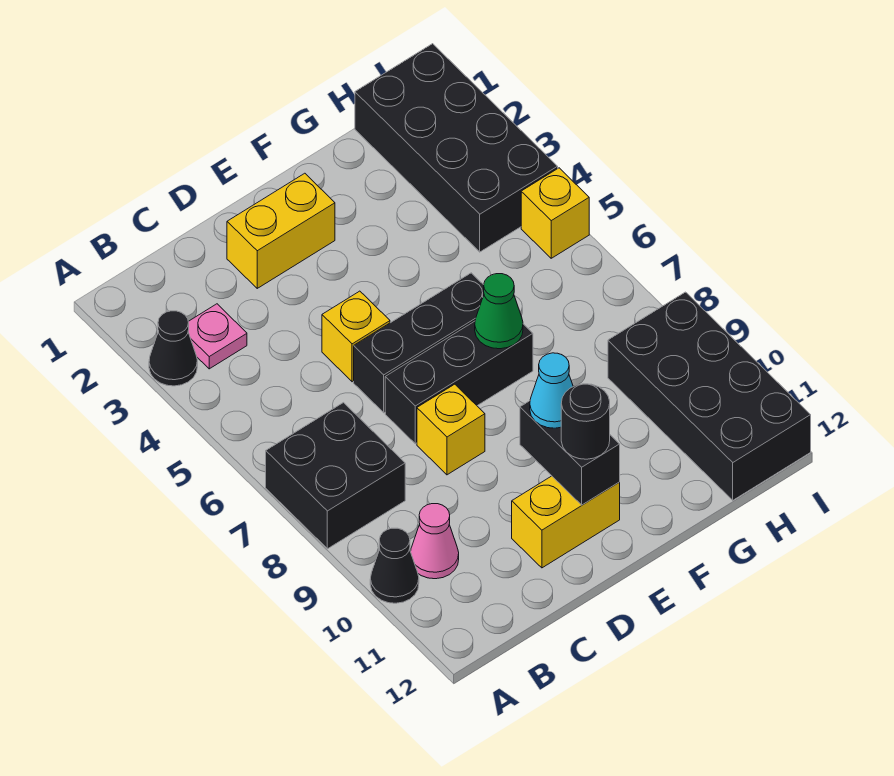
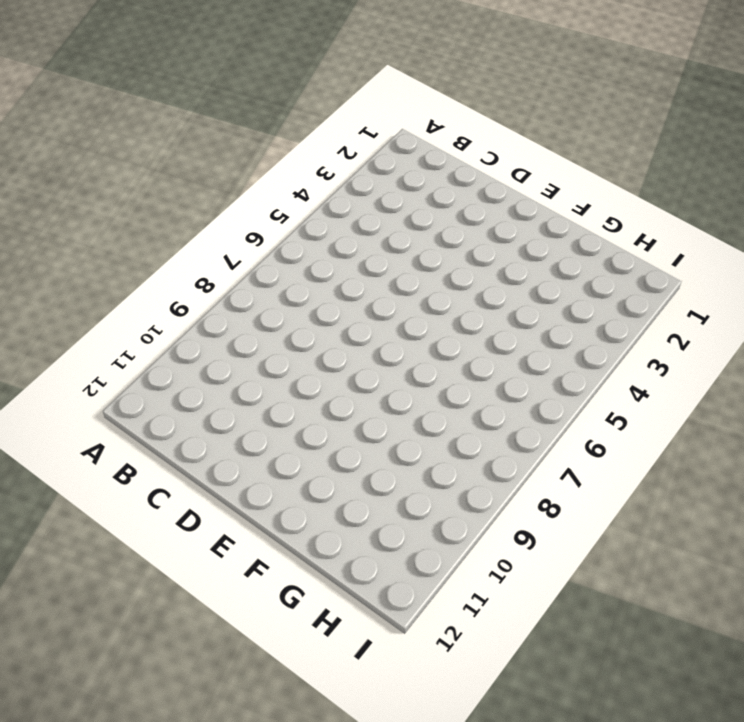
none -> black 1x1 cone [149,311,197,386]
none -> black 2x2 brick [266,403,405,549]
none -> black 1x1 cone [370,528,419,603]

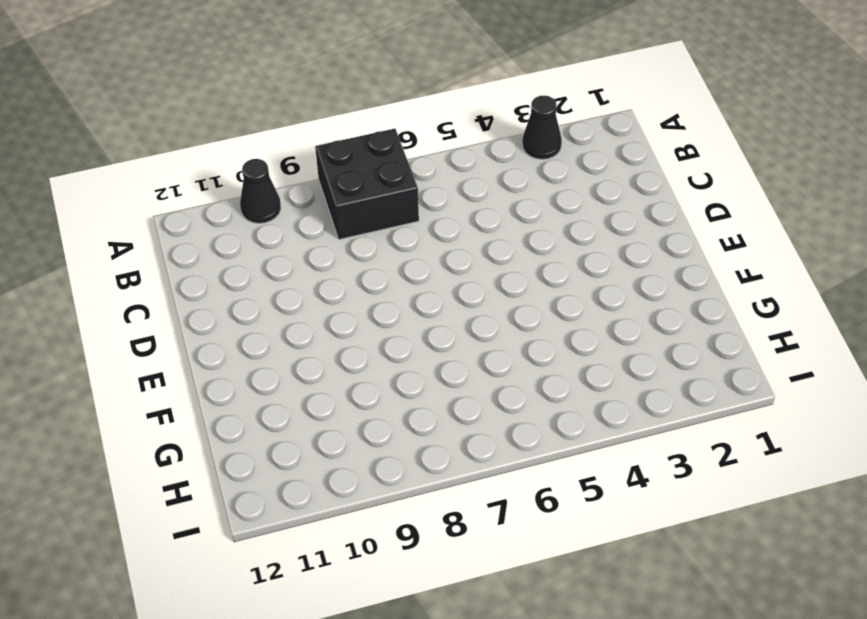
none -> pink 1x1 plate [188,304,247,369]
none -> pink 1x1 cone [411,504,459,579]
none -> yellow 1x2 brick [227,173,335,288]

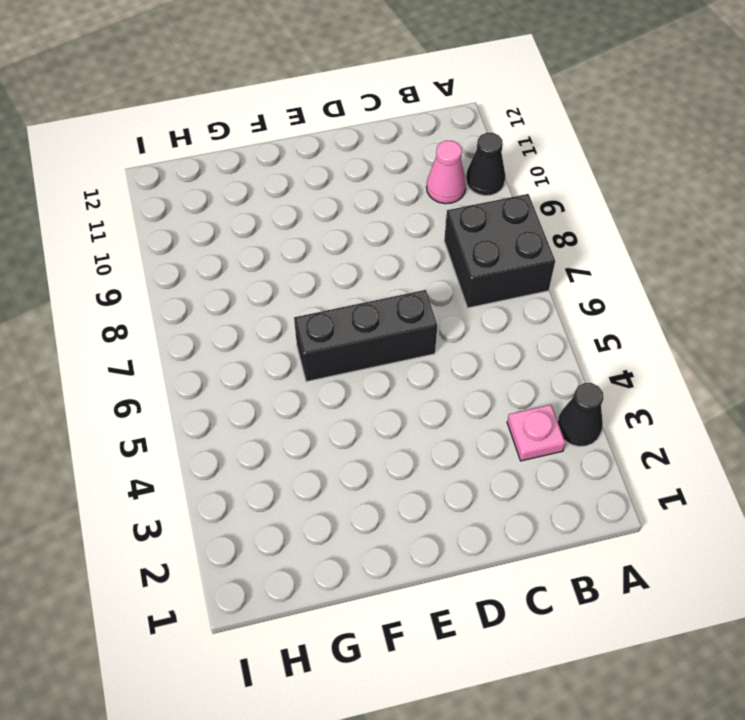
none -> yellow 1x2 brick [227,173,335,288]
none -> yellow 1x1 brick [322,291,390,382]
none -> black 1x3 brick [385,321,533,444]

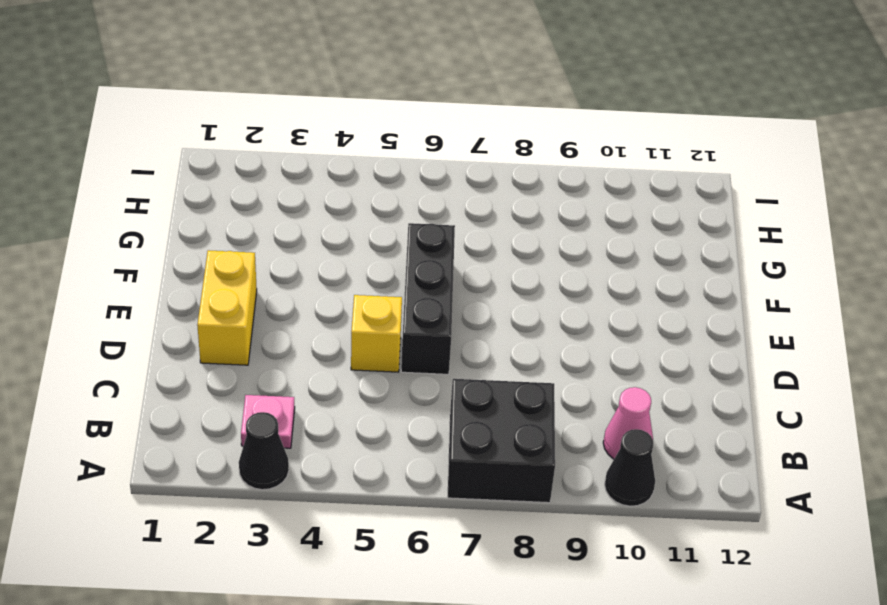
none -> black 1x3 brick [385,321,533,444]
none -> yellow 1x1 brick [417,384,485,475]
none -> yellow 1x2 brick [512,476,620,568]

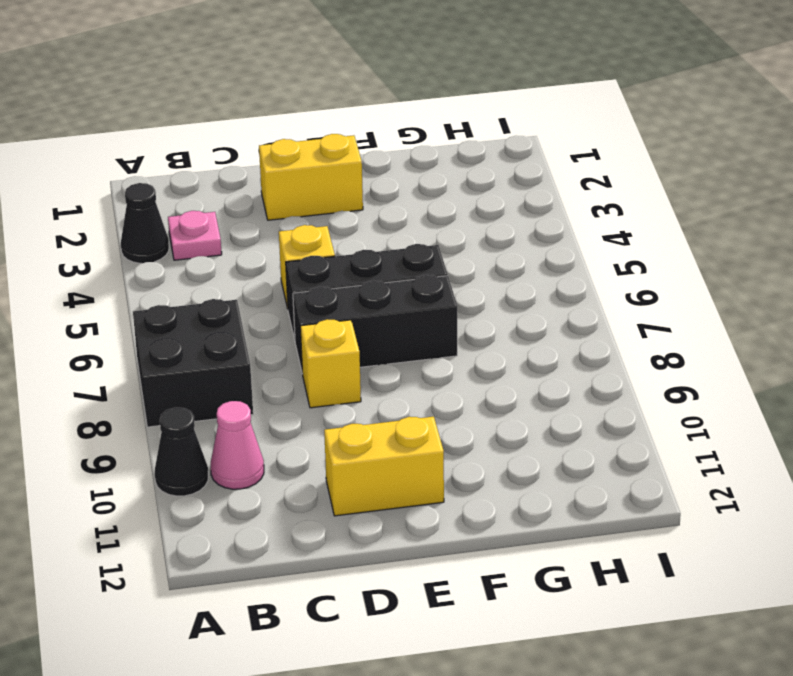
none -> black 2x4 brick [355,44,558,252]
none -> black 2x4 brick [608,292,811,500]
none -> yellow 1x1 brick [521,168,589,258]

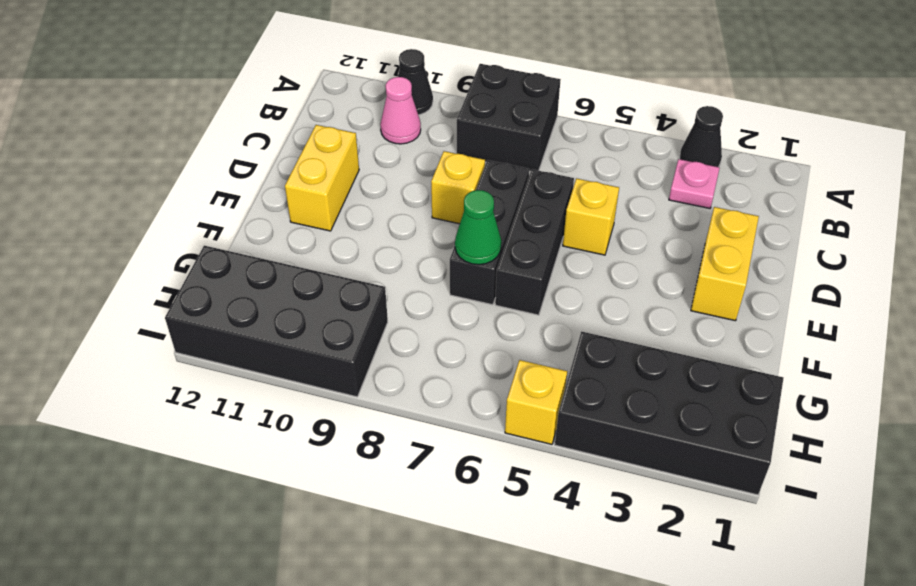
none -> black 1x2 brick [520,401,620,505]
none -> cyan 1x1 cone [530,353,573,428]
none -> black 1x1 round brick [561,384,610,459]

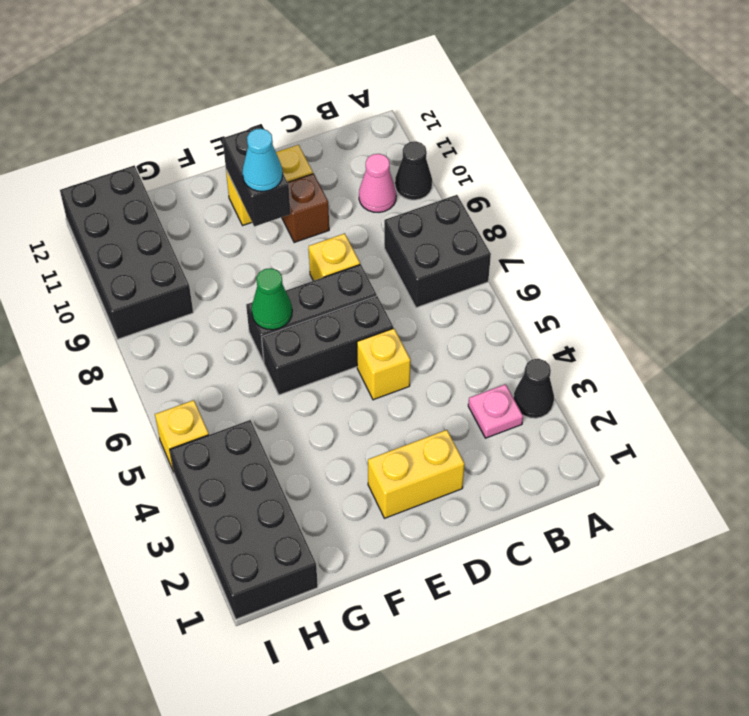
brown 1x1 brick [282,174,329,243] -> none
none -> black 1x1 round brick [561,384,610,459]

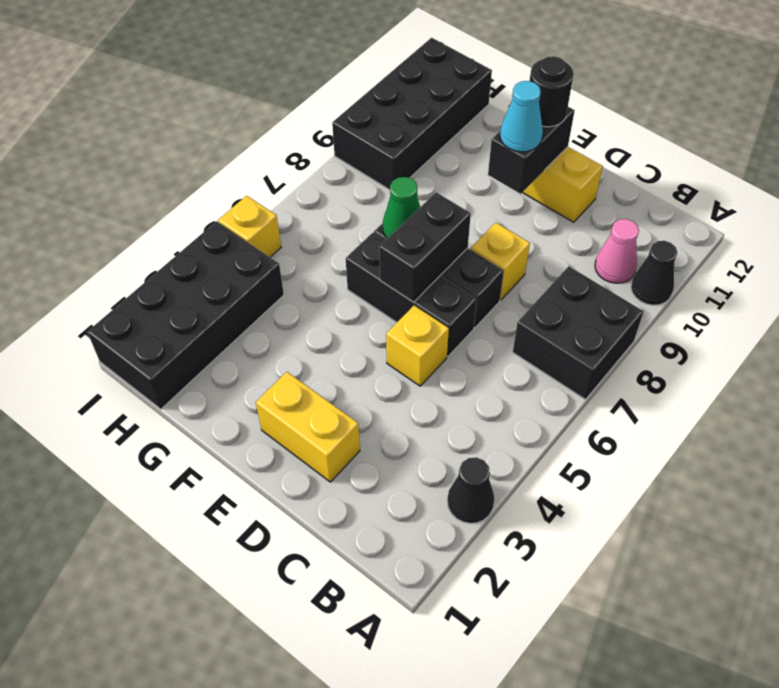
black 1x2 brick [379,192,471,302] -> none
none -> pink 1x1 plate [188,304,247,369]

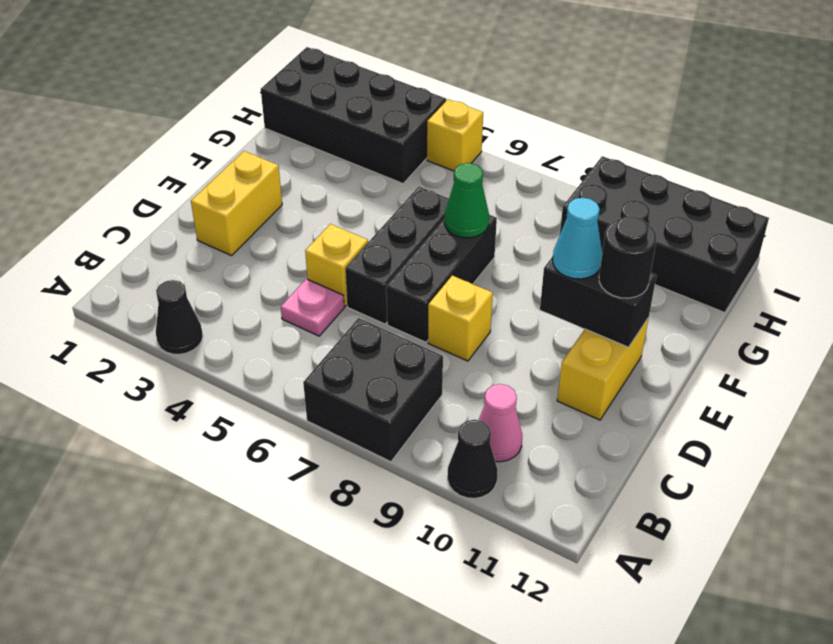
pink 1x1 plate [281,279,344,336] -> pink 1x1 plate moved to [188,304,247,369]

